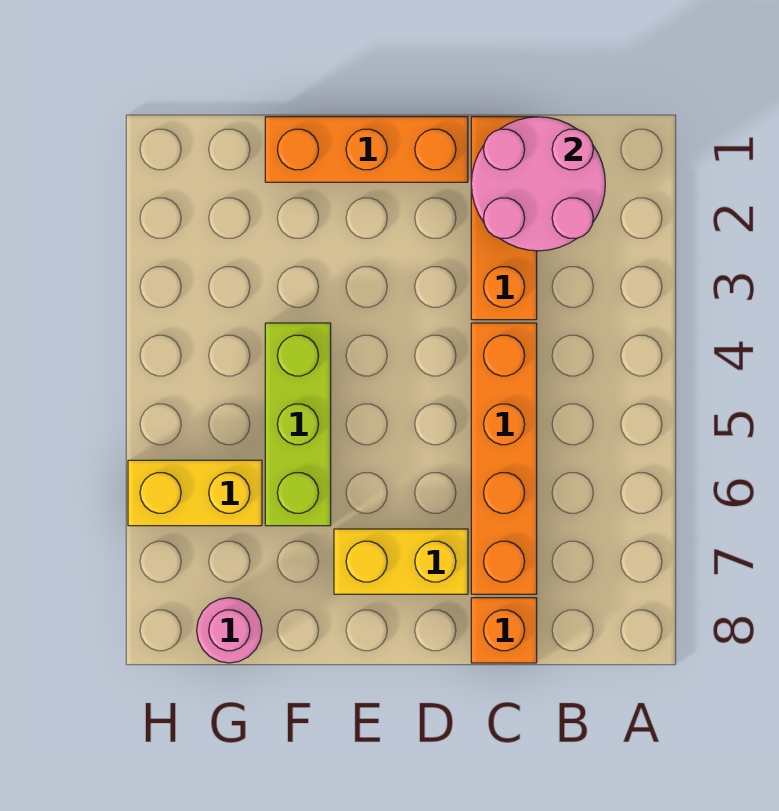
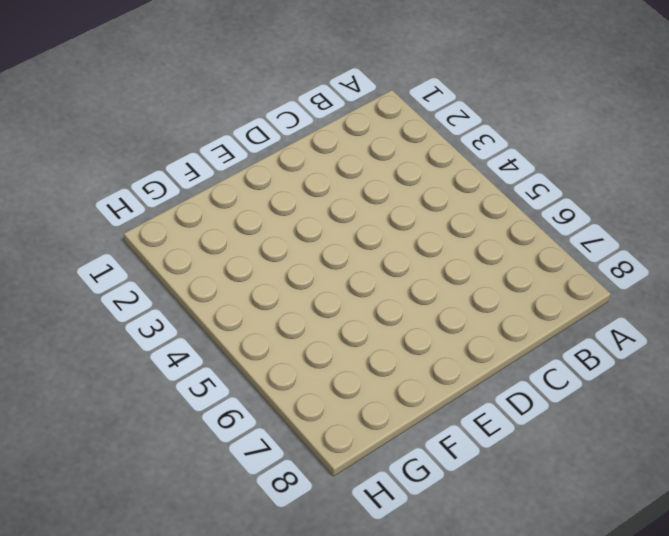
none -> orange 1x3 brick [471,117,537,320]
none -> orange 1x4 brick [471,323,537,594]

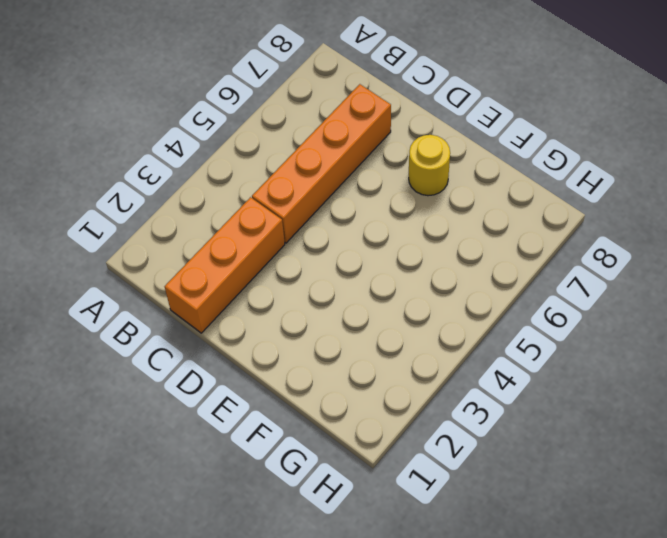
yellow 1x1 round brick [409,135,450,196] -> yellow 1x2 brick [334,529,468,594]
none -> orange 1x1 brick [471,598,537,663]
none -> orange 1x3 brick [265,117,468,182]

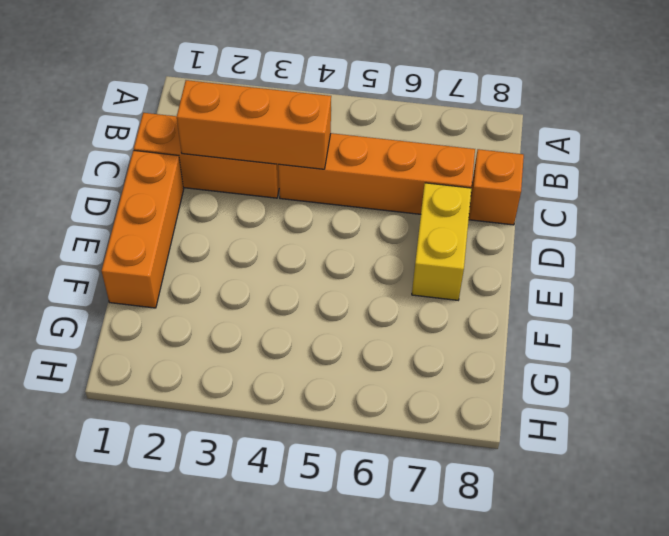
orange 1x3 brick [177,80,331,169] -> pink 2x2 round brick [471,117,605,251]
none -> lime 1x3 brick [265,323,331,526]
none -> yellow 1x2 brick [128,460,262,526]

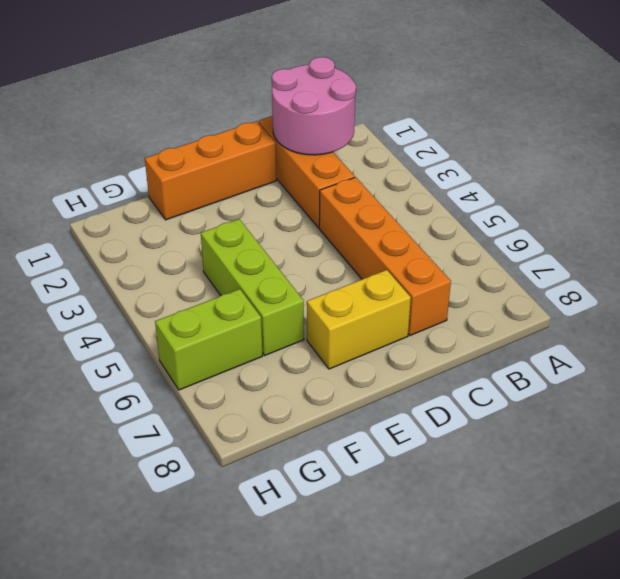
lime 1x2 brick [155,289,262,390] -> yellow 1x2 brick [128,460,262,526]
none -> orange 1x1 brick [471,598,537,663]
none -> pink 1x1 round brick [197,598,262,663]

